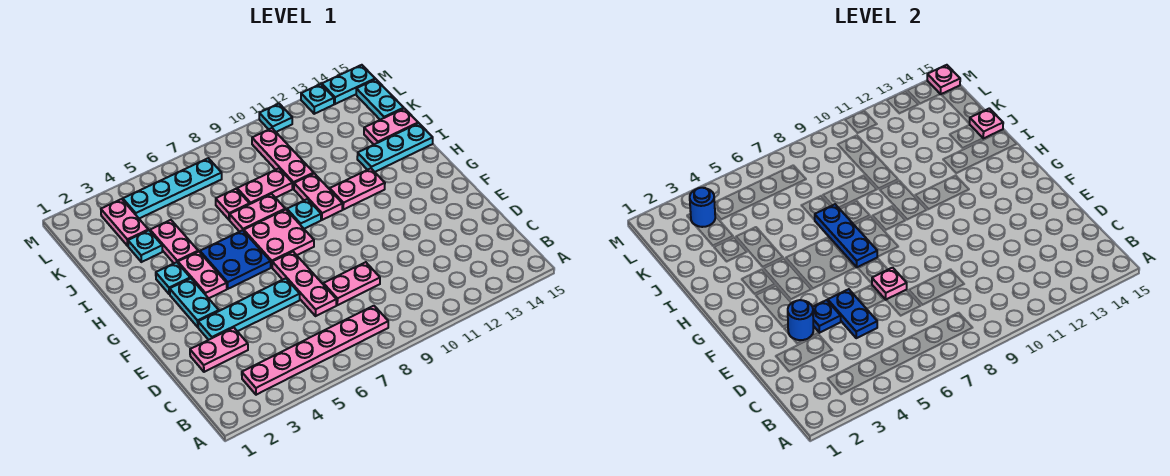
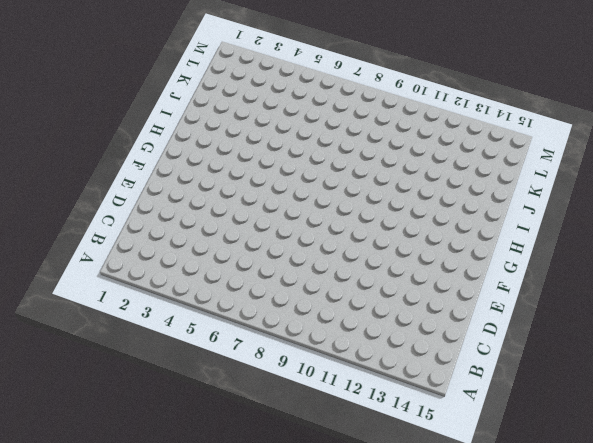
none -> pink 1x6 plate [242,306,388,395]
none -> pink 1x2 plate [190,328,248,372]
none -> pink 1x3 plate [272,252,336,316]
none -> pink 1x2 plate [323,262,380,305]

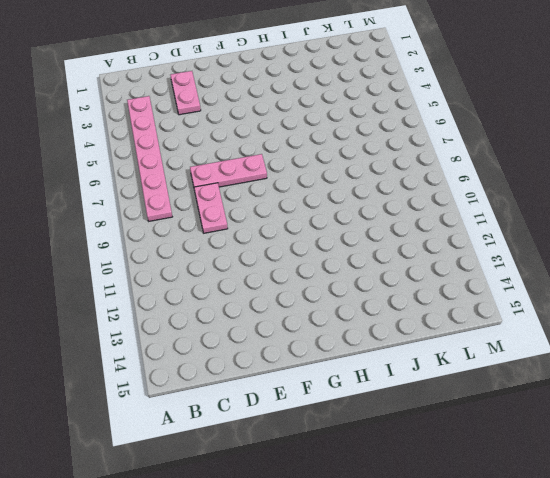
none -> cyan 1x4 plate [198,278,300,340]
none -> cyan 1x2 plate [170,278,219,327]
none -> pink 1x2 plate [178,251,227,298]
none -> blue 2x2 plate [200,230,271,289]

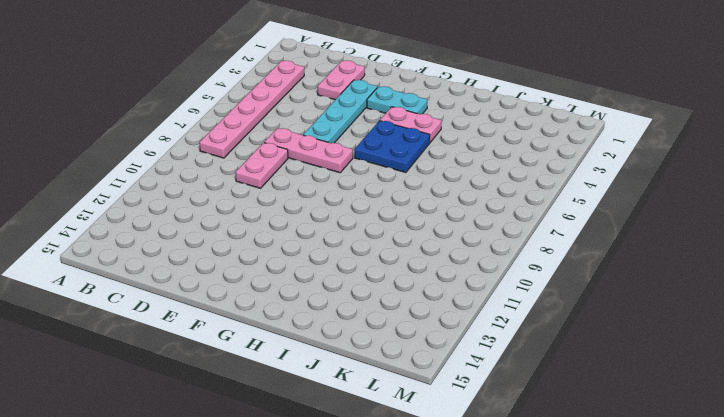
none -> pink 2x2 plate [244,209,314,267]
none -> cyan 1x1 plate [156,262,190,294]
none -> cyan 1x1 plate [287,199,321,229]
none -> pink 1x2 plate [294,173,342,220]

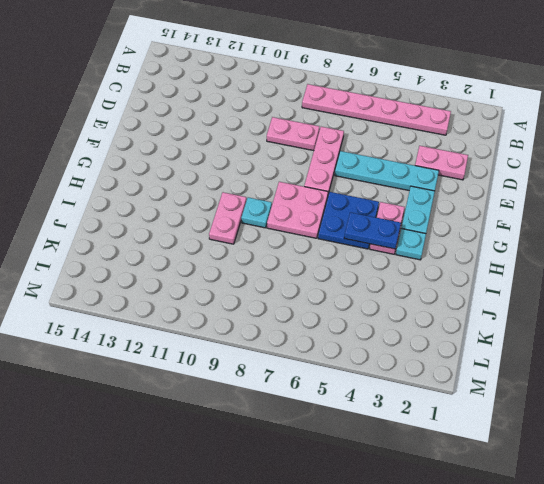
blue 1x2 plate [344,212,401,249] -> blue 1x2 plate turned to [828,289,877,338]
none -> pink 1x2 plate [330,168,385,210]
none -> pink 1x2 plate [150,220,198,263]
none -> pink 1x2 plate [230,194,285,232]
none -> cyan 1x3 plate [357,123,433,172]

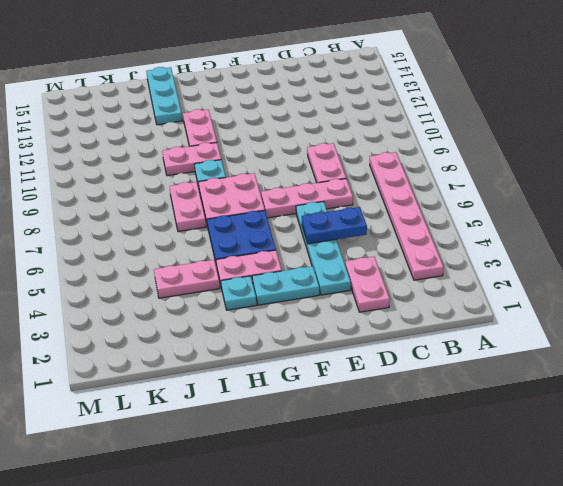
none -> cyan 1x1 plate [128,230,162,262]
none -> pink 1x1 plate [216,189,249,220]
none -> pink 1x2 plate [237,168,292,204]
none -> pink 1x3 plate [252,128,314,189]

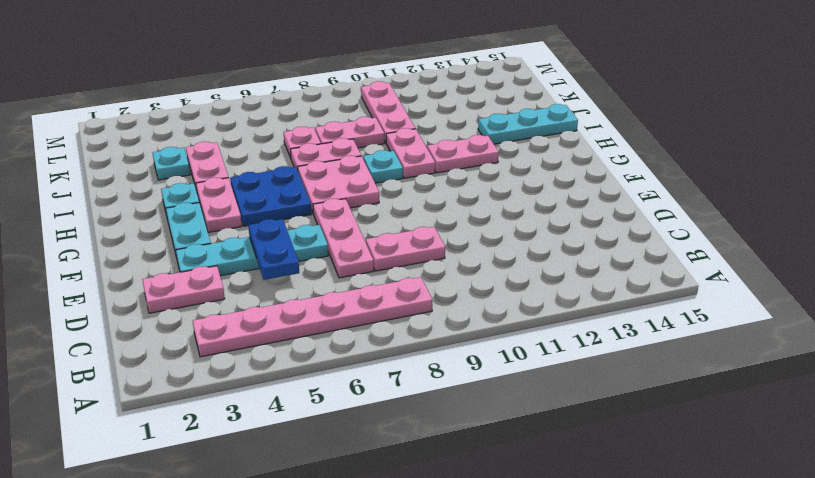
none -> pink 1x2 plate [364,108,418,144]
none -> pink 1x2 plate [101,199,148,246]
none -> cyan 1x2 plate [356,79,404,120]
none -> cyan 1x4 plate [123,158,222,218]

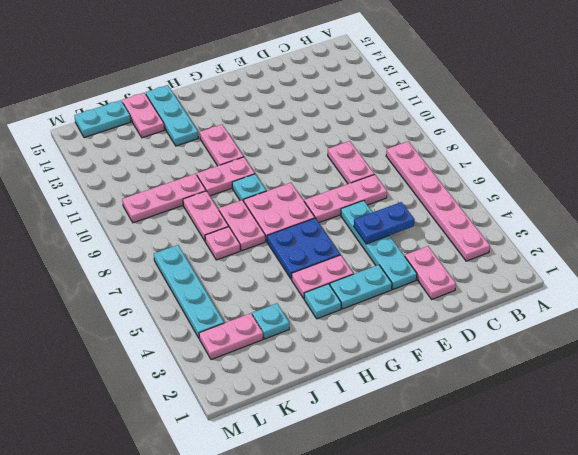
none -> pink 1x2 plate [150,220,198,263]
none -> cyan 1x1 plate [259,104,292,132]
none -> cyan 1x1 plate [301,84,334,114]
none -> cyan 1x2 plate [322,65,375,104]

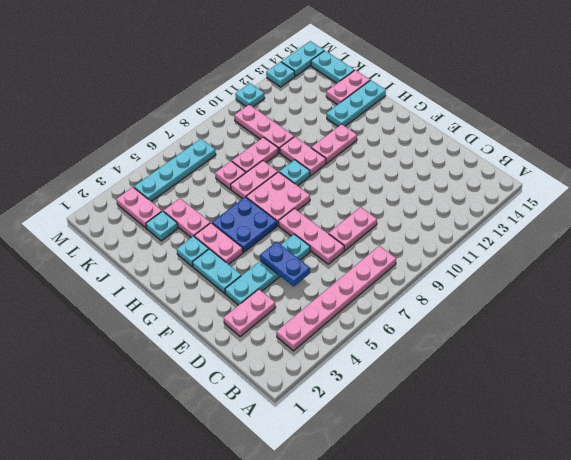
none -> blue 1x1 round brick [788,300,813,340]
none -> blue 1x1 plate [813,300,841,333]
none -> pink 1x1 plate [872,268,907,300]
none -> blue 1x3 plate [814,204,877,267]

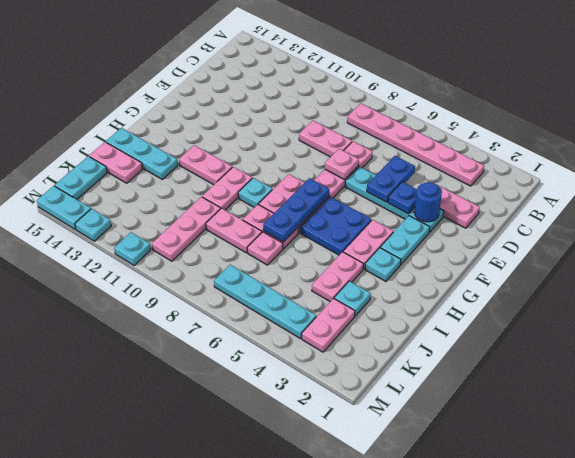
none -> pink 1x1 plate [970,108,1003,138]
none -> blue 1x1 round brick [690,188,715,227]
none -> pink 1x1 plate [927,65,960,94]

